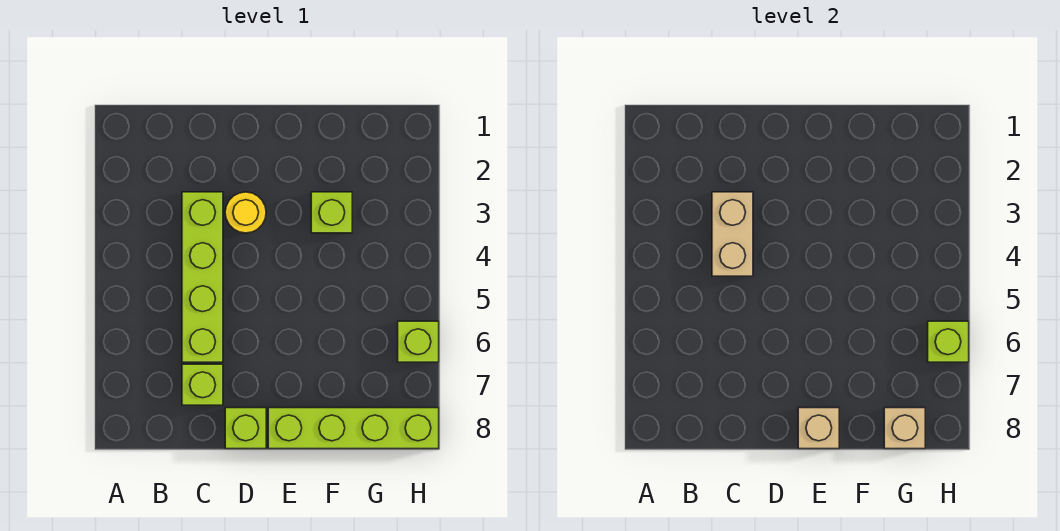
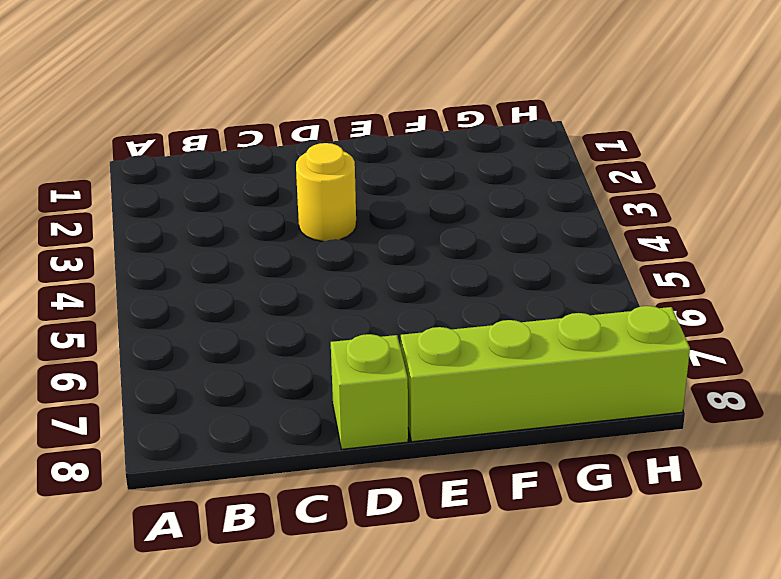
none -> lime 1x4 brick [182,192,223,362]
none -> lime 1x1 brick [182,364,223,405]

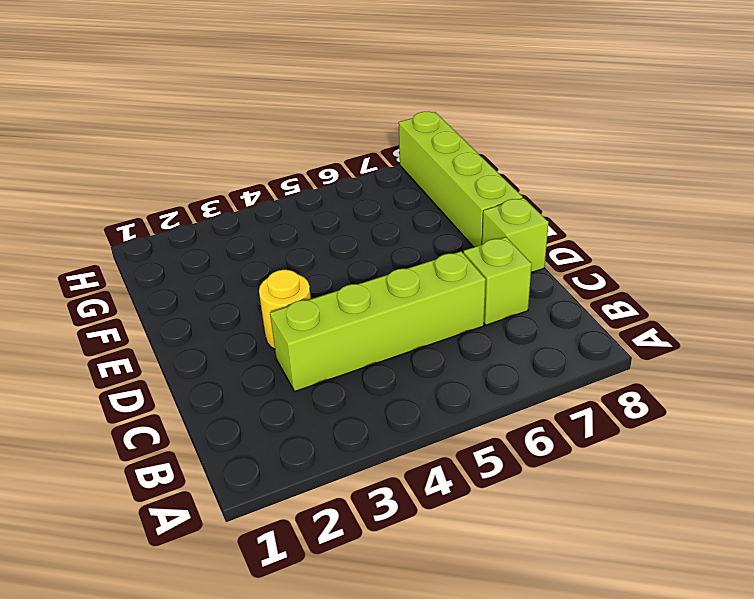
none -> lime 1x1 brick [311,192,352,233]
none -> lime 1x1 brick [398,321,439,362]

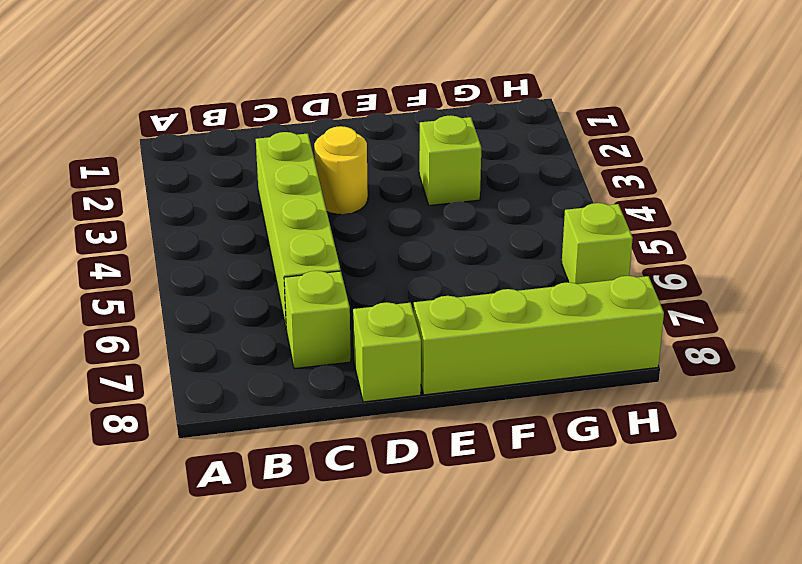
none -> tan 1x2 brick [712,192,753,276]
none -> tan 1x1 brick [798,408,839,449]

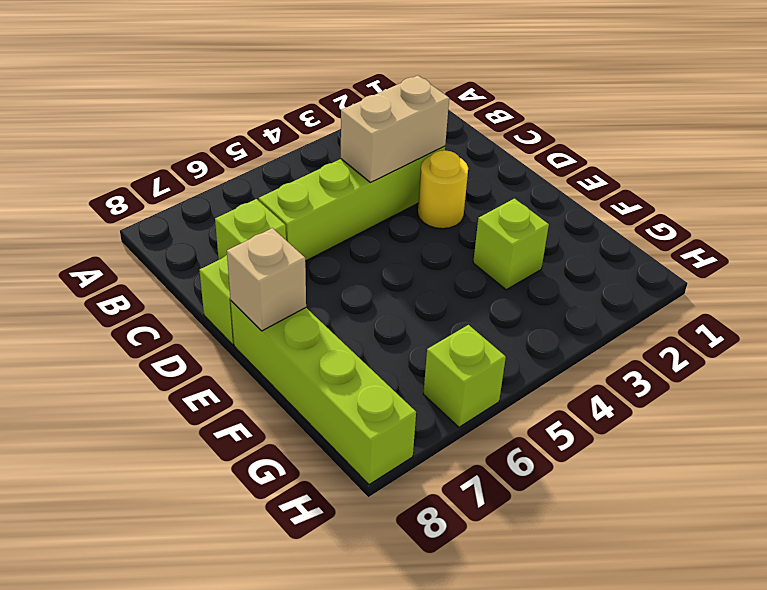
none -> tan 1x1 brick [884,408,925,449]
none -> lime 1x1 brick [928,321,969,362]

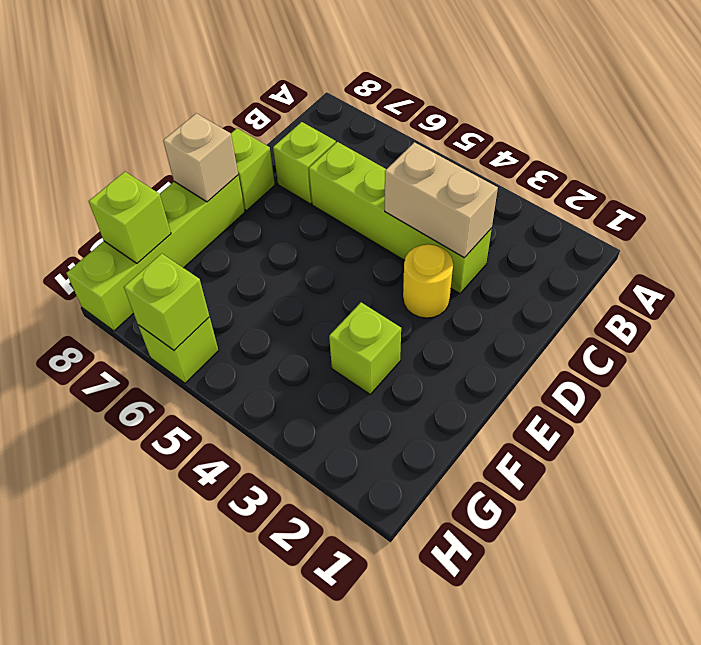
lime 1x1 brick [89,172,171,263] -> tan 1x1 brick [884,408,925,449]

